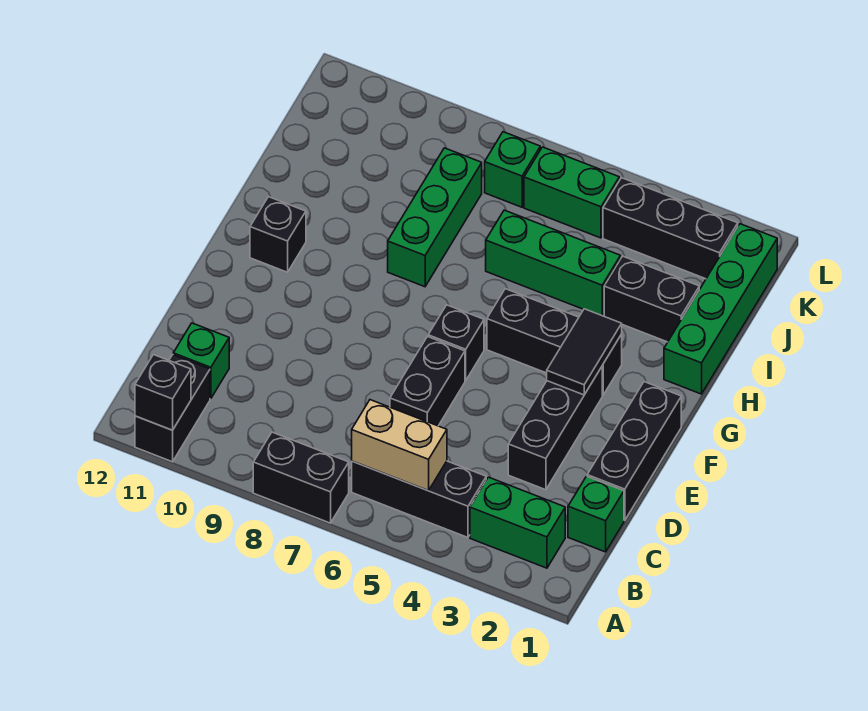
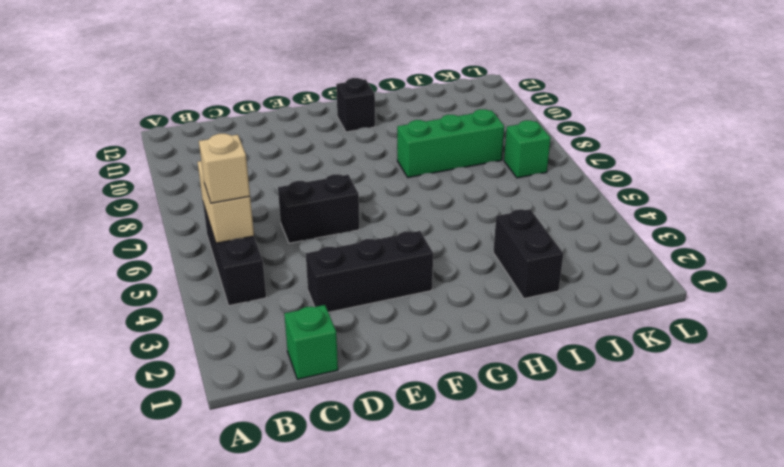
tan 1x1 brick [199,134,250,203] -> none
none -> black 1x2 brick [253,432,349,523]
none -> black 1x2 brick [135,355,210,462]
none -> green 1x2 brick [470,477,565,568]

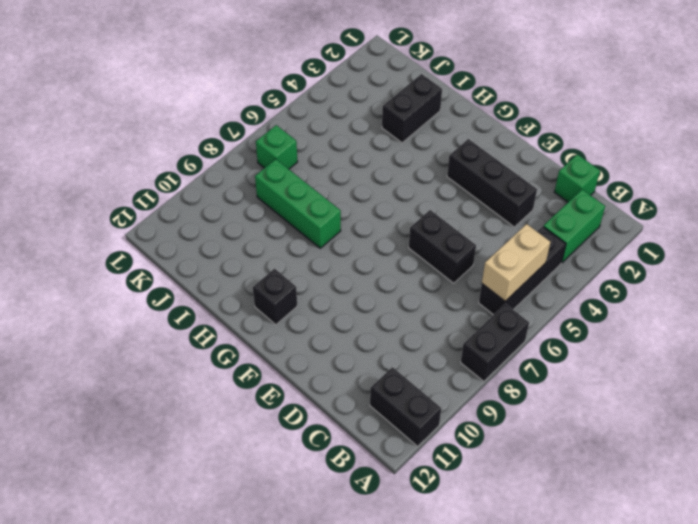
none -> green 1x1 brick [173,323,229,399]
none -> black 1x3 brick [587,382,681,520]
none -> black 1x1 brick [428,305,484,380]

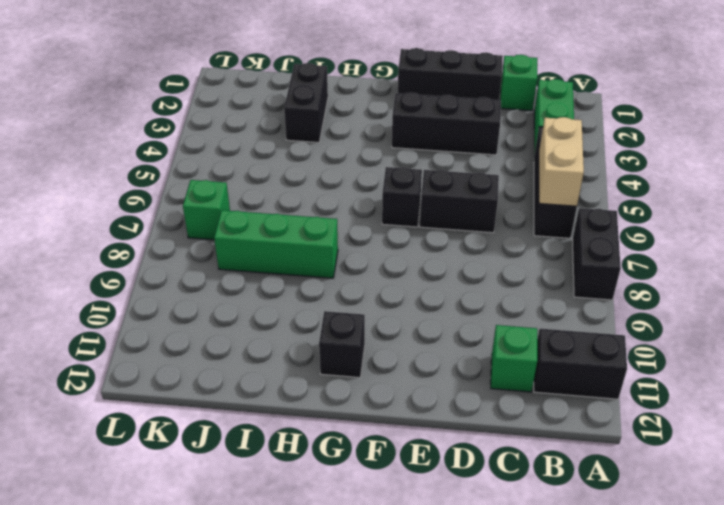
none -> black 1x3 brick [487,289,622,395]
none -> green 1x4 brick [664,224,777,394]
none -> green 1x3 brick [486,210,621,316]

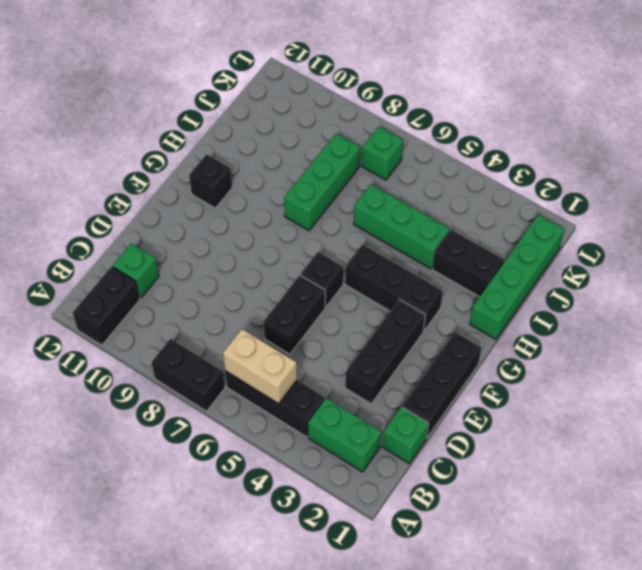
none -> black 1x3 brick [603,178,738,279]
none -> green 1x2 brick [524,147,619,238]
none -> black 1x1 brick [135,355,191,430]

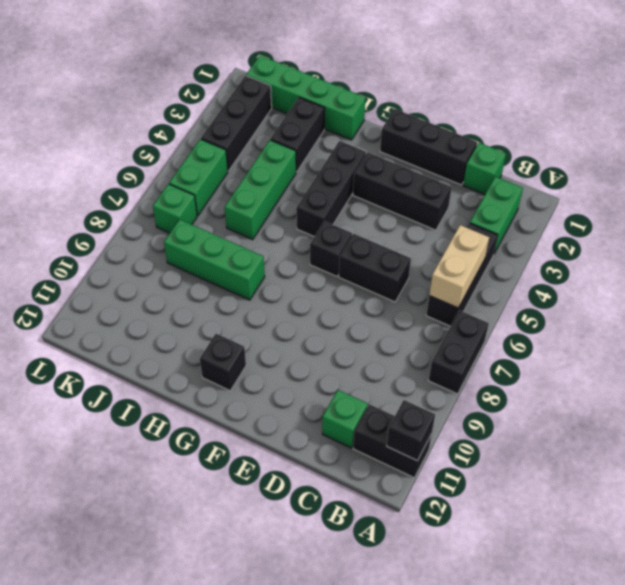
none -> black 1x2 tile [547,309,622,395]

